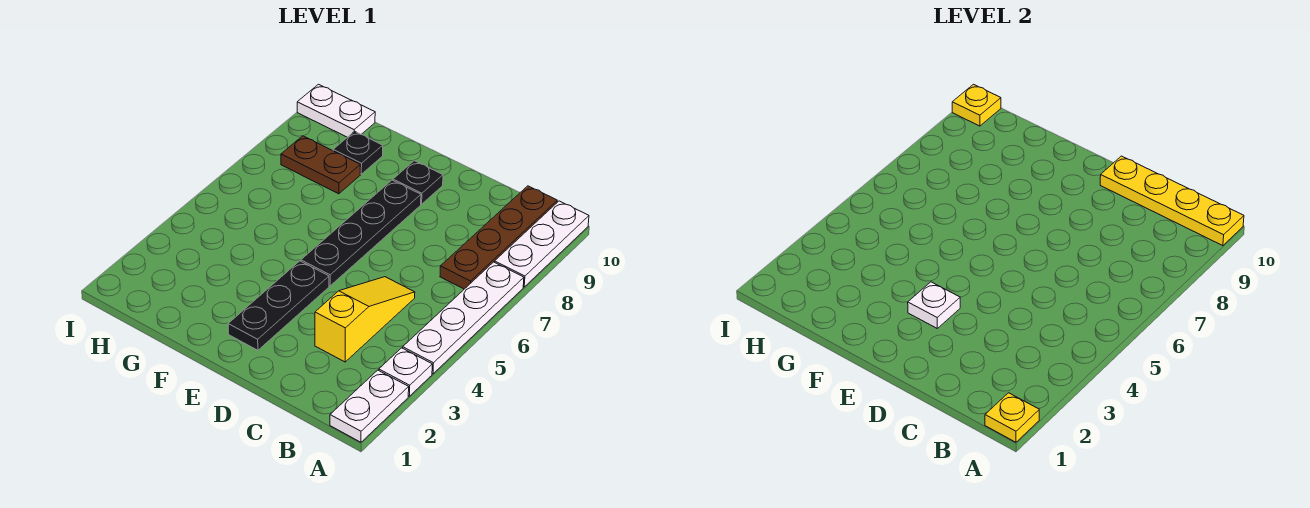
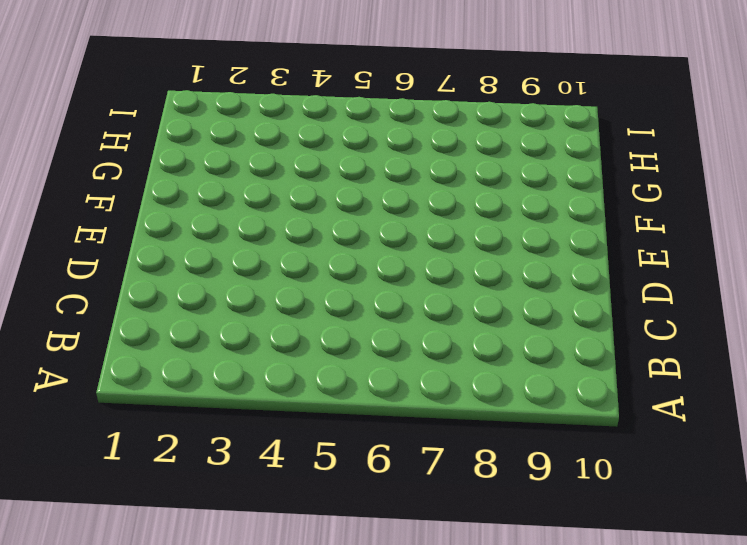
none -> white 1x2 plate [330,370,409,442]
none -> white 1x1 plate [379,348,432,396]
none -> white 1x4 plate [403,262,524,374]

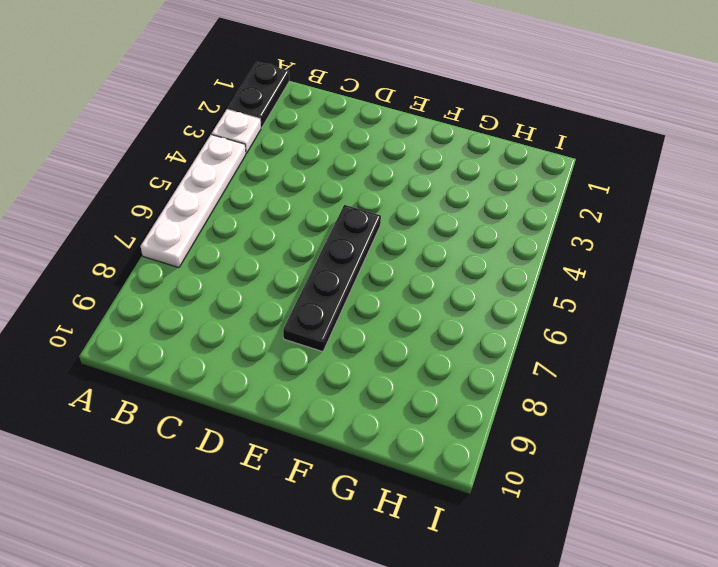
black 1x2 plate [227,62,289,128] -> white 1x2 plate [330,370,409,442]
none -> white 1x3 plate [495,201,589,287]
none -> brown 1x4 plate [440,186,557,289]
none -> yellow 1x3 slope [315,277,415,362]

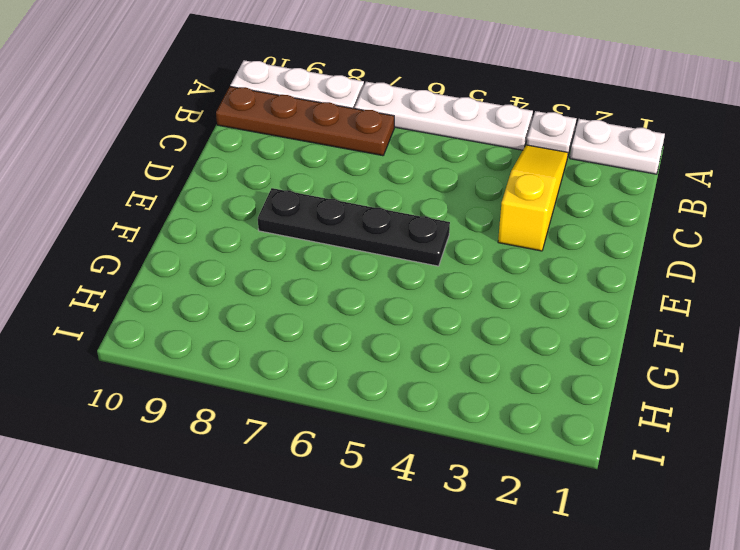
yellow 1x3 slope [498,145,568,251] -> yellow 1x3 slope turned to [315,277,415,362]
none -> black 1x3 plate [228,261,329,350]
none -> black 1x1 plate [393,161,443,204]
none -> brown 1x2 plate [281,136,360,194]

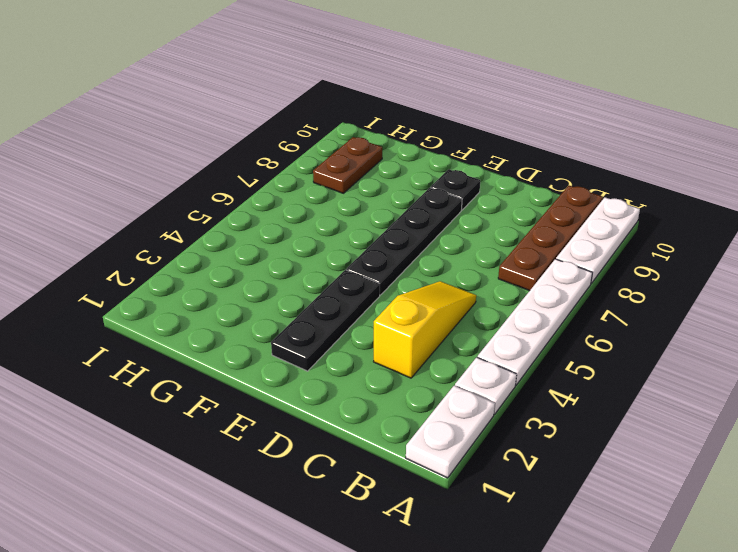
brown 1x2 plate [313,137,382,193] -> brown 1x2 plate turned to [281,136,360,194]
none -> black 1x1 plate [333,131,383,174]
none -> white 1x2 plate [297,84,375,137]
none -> yellow 1x1 plate [985,393,1039,442]

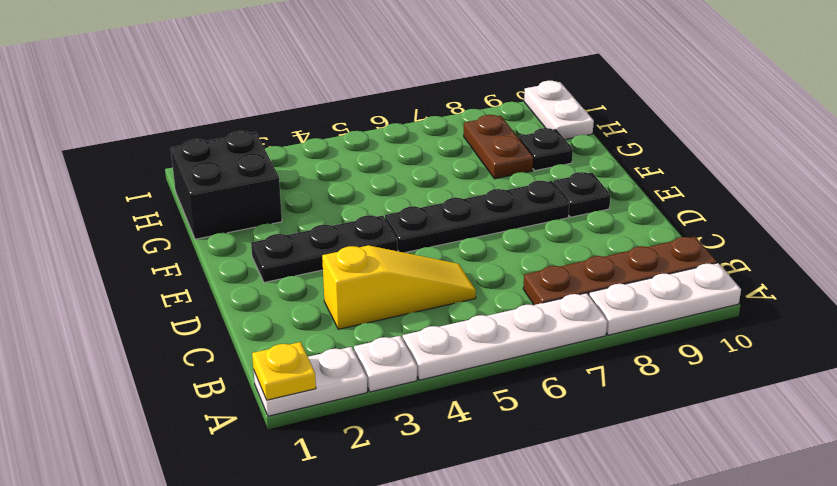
black 2x2 brick [171,131,282,239] -> none
none -> yellow 1x4 plate [1100,156,1244,246]
none -> white 1x1 plate [908,282,960,328]
none -> yellow 1x1 plate [952,84,1001,126]

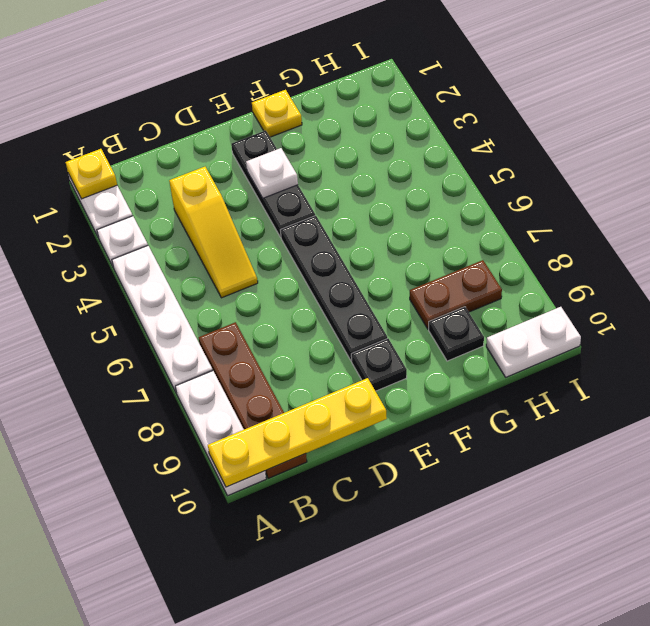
yellow 1x1 plate [252,90,302,137] -> yellow 1x1 plate moved to [952,84,1001,126]

